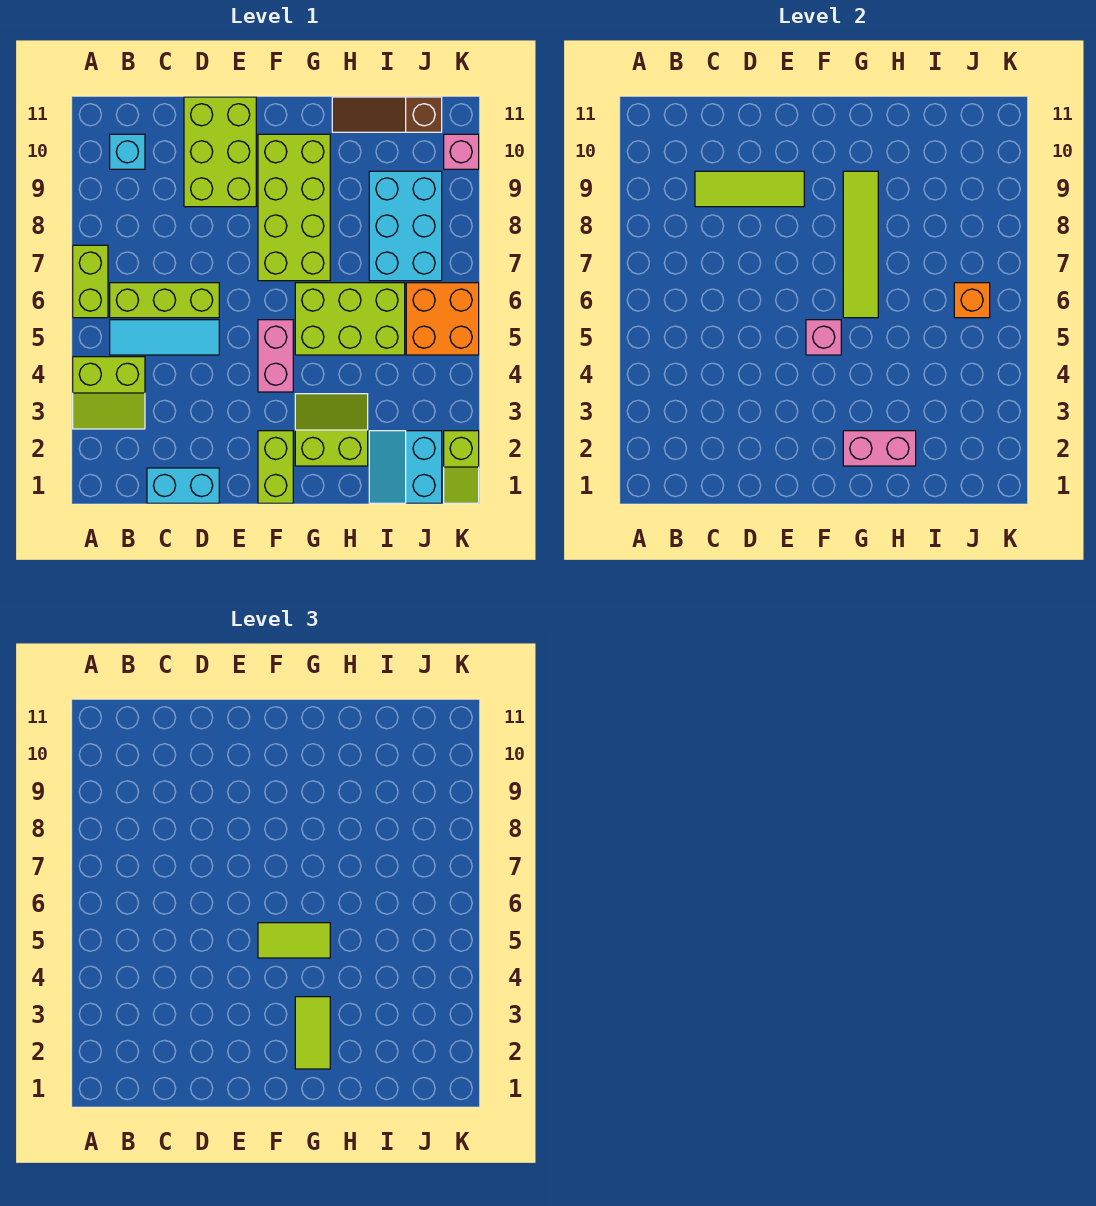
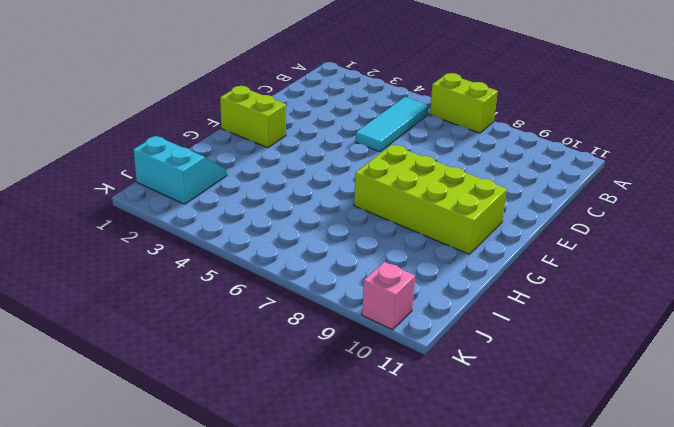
none -> lime 2x2 slope [73,357,145,429]
none -> lime 1x3 brick [110,283,219,318]
none -> cyan 1x1 brick [110,134,145,169]

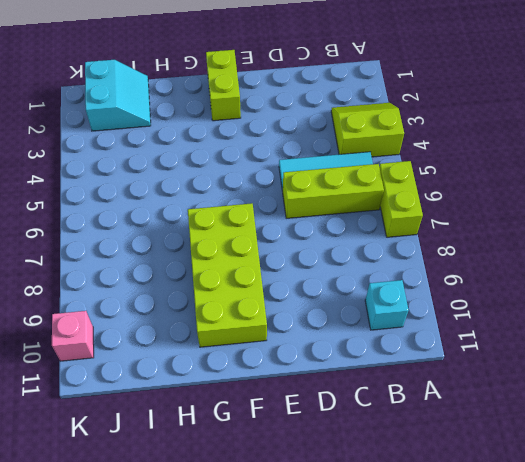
none -> cyan 1x2 brick [147,468,219,503]
none -> lime 2x3 brick [184,97,256,207]
none -> pink 1x2 brick [258,320,293,392]

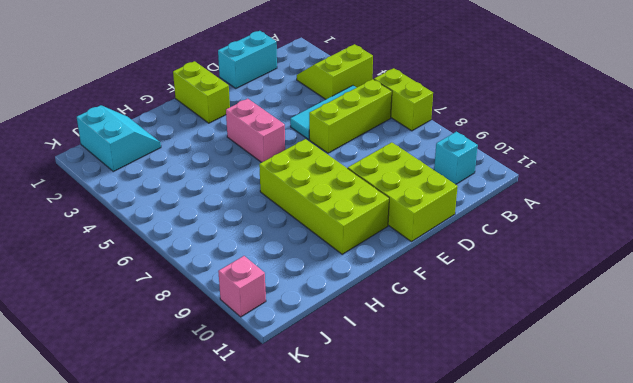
none -> lime 2x2 slope [295,394,368,466]
none -> lime 2x3 brick [295,283,405,355]
none -> brown 1x3 slope [332,97,442,132]

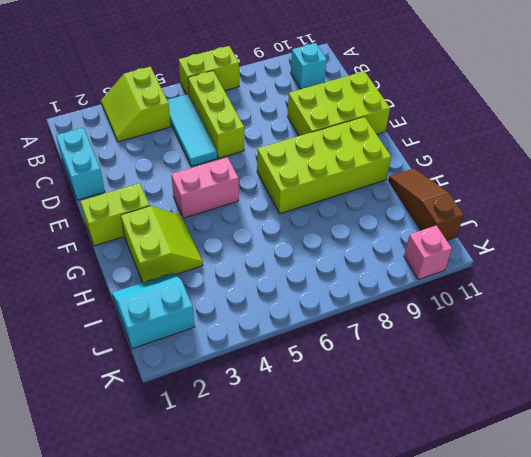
none -> lime 2x3 brick [295,283,405,355]
none -> cyan 2x3 brick [369,171,442,281]
none -> orange 2x2 brick [406,283,479,355]

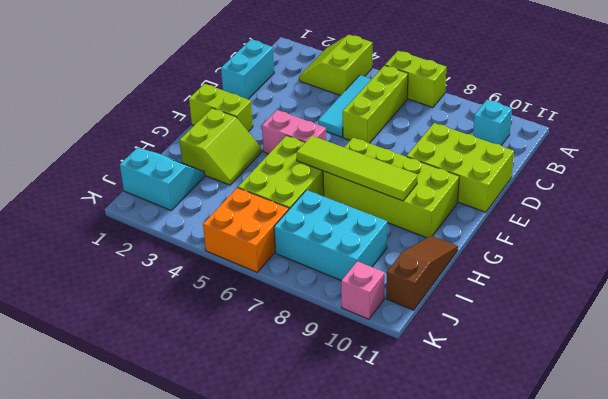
none -> lime 1x2 slope [444,431,479,503]
none -> lime 1x3 tile [695,171,804,207]
none -> pink 1x1 brick [806,320,841,355]

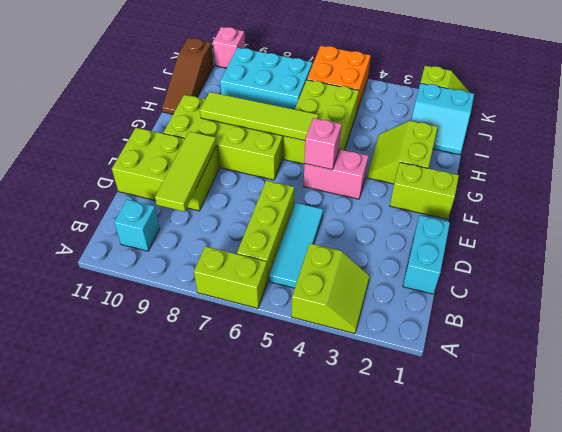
none -> pink 1x2 brick [843,431,916,466]
none -> orange 1x1 brick [954,283,990,318]
none -> lime 1x2 tile [258,923,330,958]

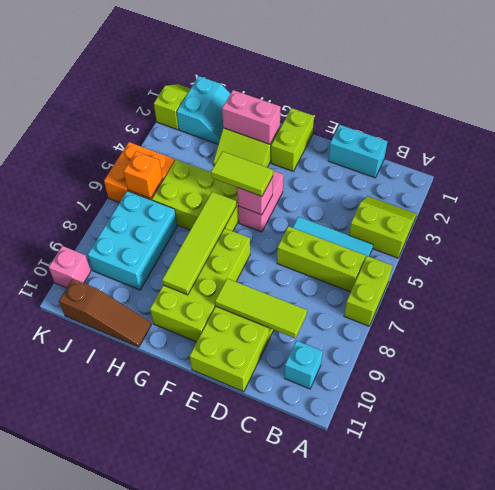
none -> lime 1x2 tile [295,997,330,1069]

